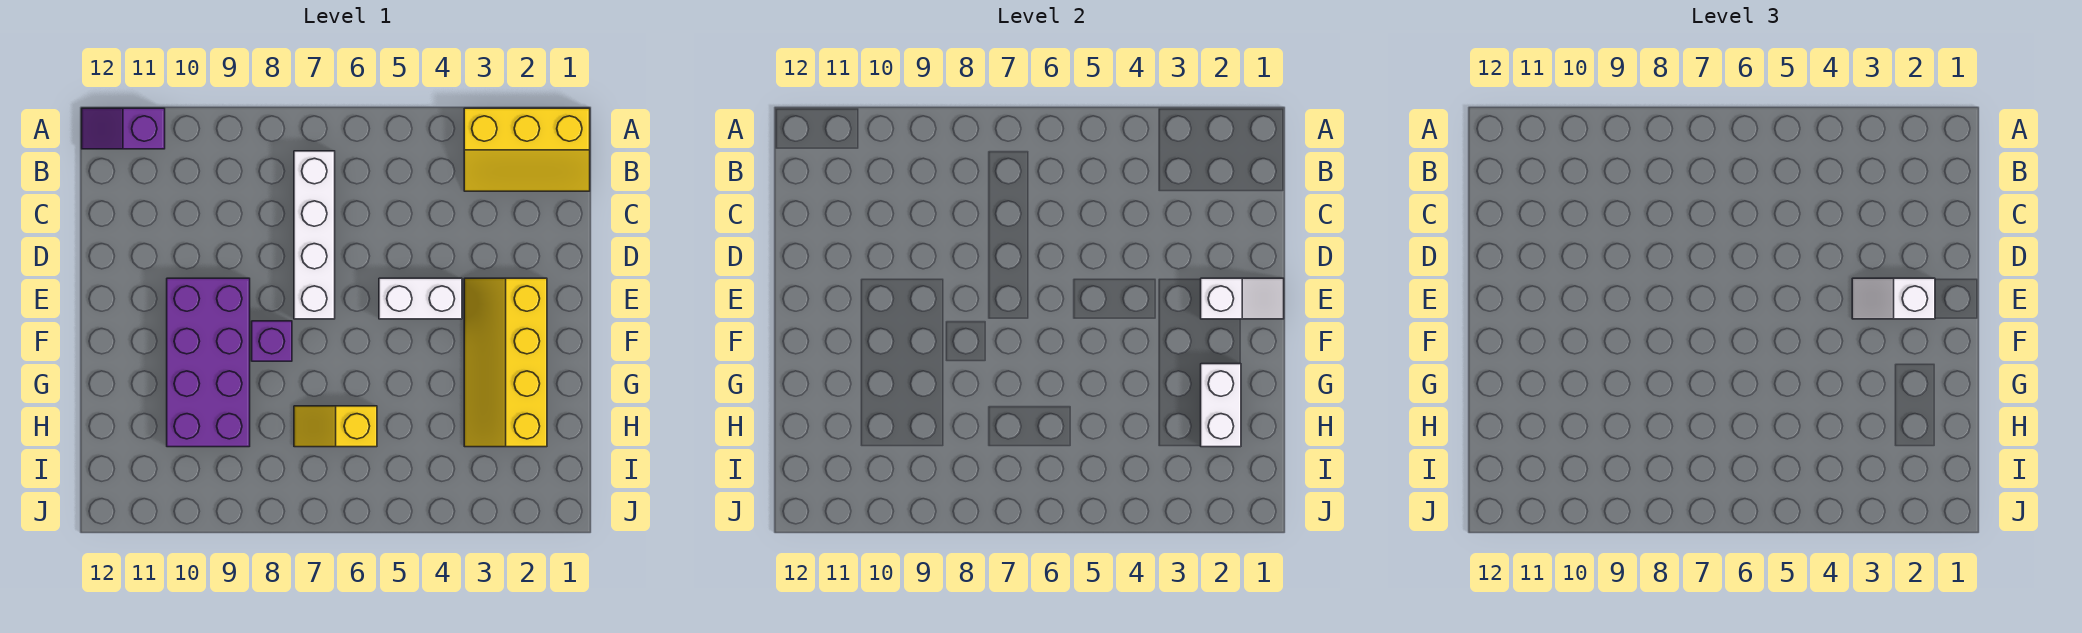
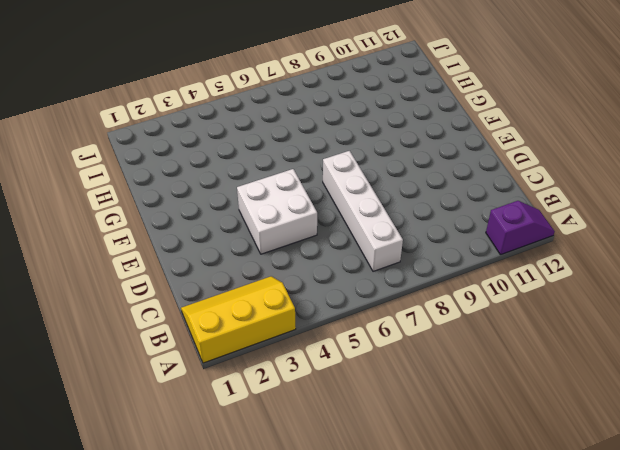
white 2x2 brick [237,169,317,254] -> white 1x2 brick [379,278,462,319]
none -> yellow 2x4 slope [464,278,547,447]
none -> purple 2x4 brick [167,278,250,447]

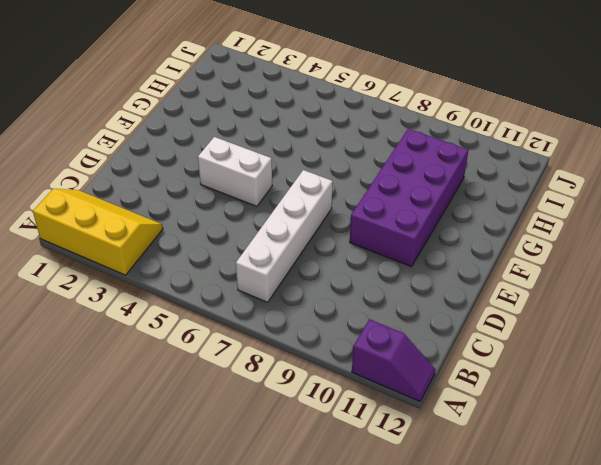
none -> yellow 2x4 slope [464,278,547,447]
none -> purple 1x1 brick [252,321,292,361]

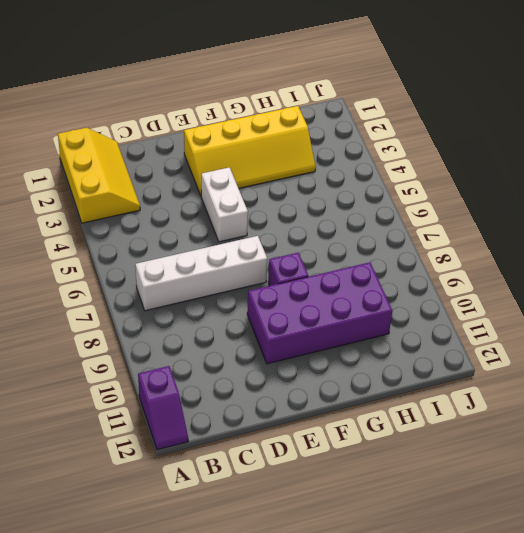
none -> yellow 1x2 slope [294,406,377,447]
none -> white 1x2 slope [1201,278,1284,319]

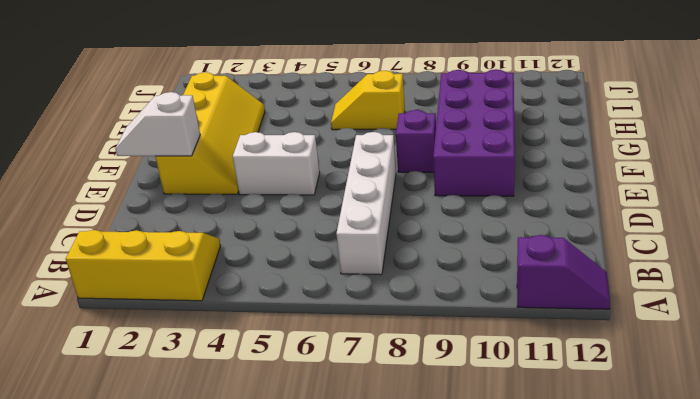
yellow 1x2 slope [331,71,405,130] -> yellow 1x2 slope turned to [294,406,377,447]
none -> white 1x2 brick [1201,364,1241,447]
none -> white 1x2 slope [1852,278,1935,319]

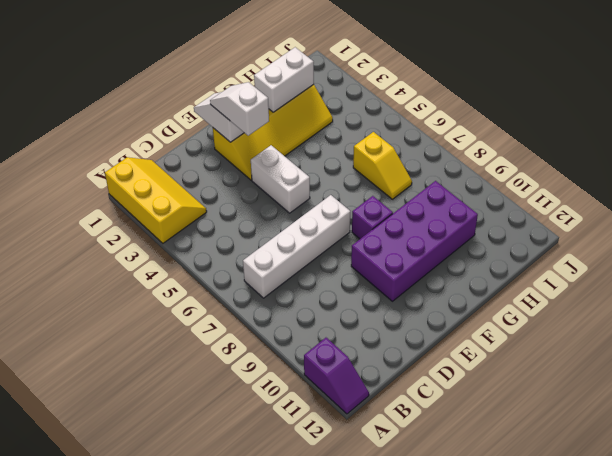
white 1x2 slope [210,82,269,136] -> white 1x2 slope turned to [1852,278,1935,319]

